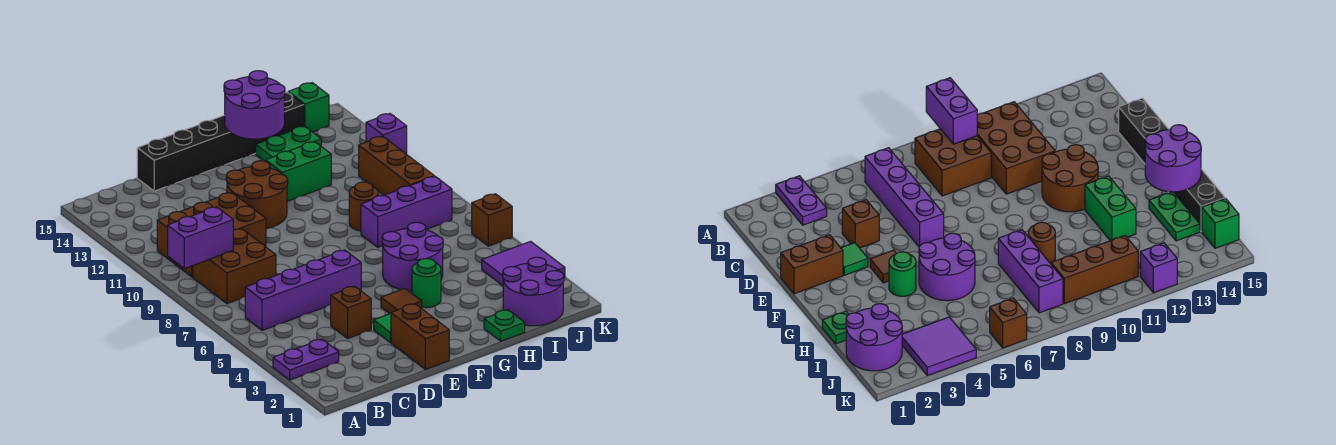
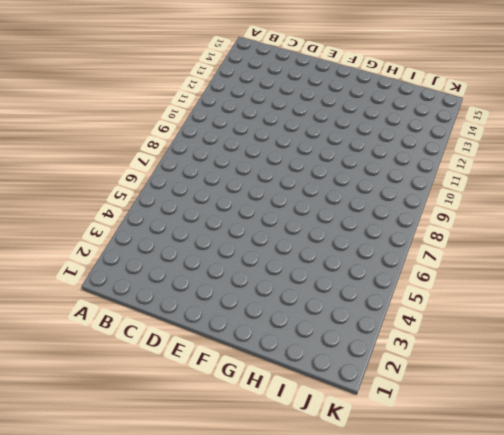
none -> purple 1x2 plate [273,339,339,380]
none -> purple 1x4 brick [245,250,361,331]
none -> brown 2x2 brick [193,229,276,304]

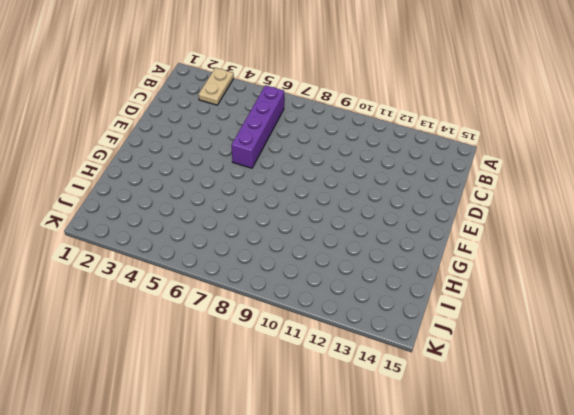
tan 1x2 plate [198,68,234,105] -> purple 1x2 plate [273,339,339,380]
none -> brown 2x2 brick [193,229,276,304]
none -> brown 2x3 brick [157,192,266,277]
none -> brown 1x1 brick [331,286,371,338]

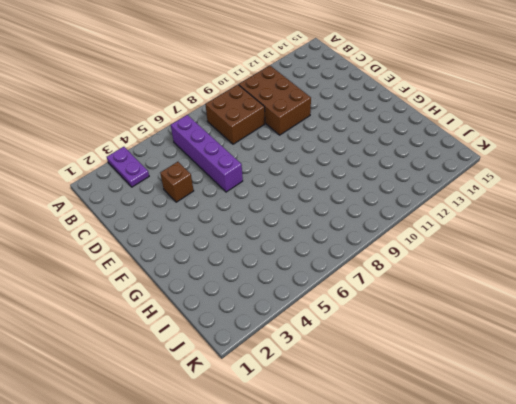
none -> black 1x6 brick [137,92,304,191]
none -> brown 1x2 brick [391,304,449,369]
none -> green 1x1 tile [374,314,391,343]

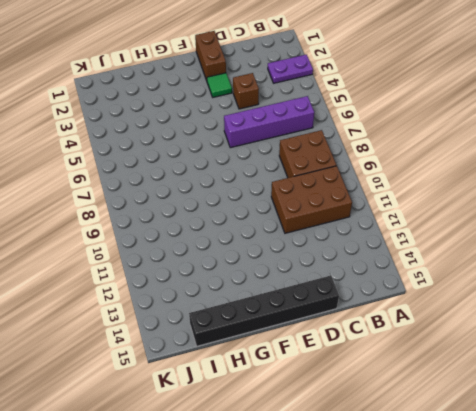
none -> brown 2x2 round brick [226,161,288,228]
none -> brown 1x1 tile [381,288,422,314]
none -> green 1x1 round brick [412,259,441,308]

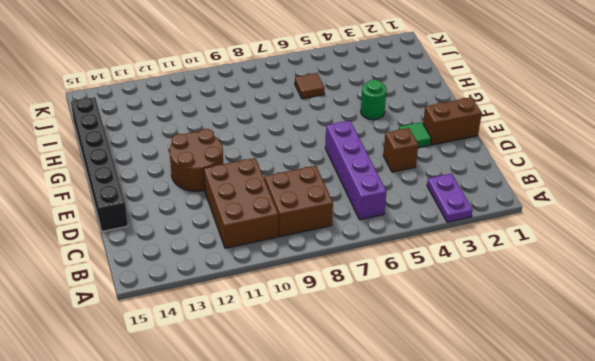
brown 1x1 tile [295,73,325,99] -> brown 1x1 tile moved to [381,288,422,314]
none -> purple 2x2 round brick [382,222,443,291]
none -> green 1x2 brick [266,142,331,201]
none -> green 1x1 plate [484,310,525,341]

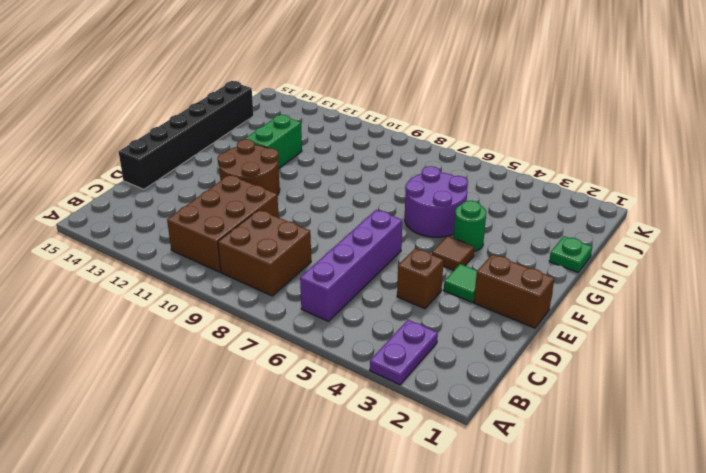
none -> purple 1x3 brick [361,176,452,247]
none -> brown 1x1 round brick [349,182,378,231]
none -> green 1x2 plate [256,126,321,161]

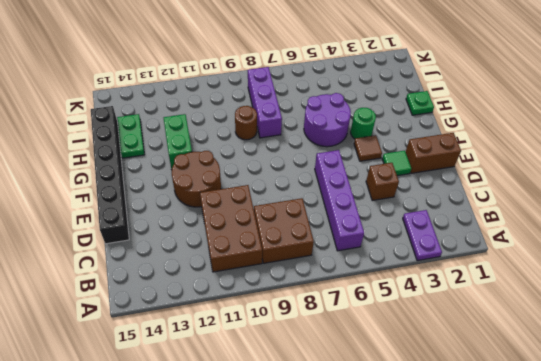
none -> purple 2x2 round brick [503,257,564,326]
none -> purple 2x2 tile [482,241,565,286]
none -> brown 1x3 brick [359,136,434,195]

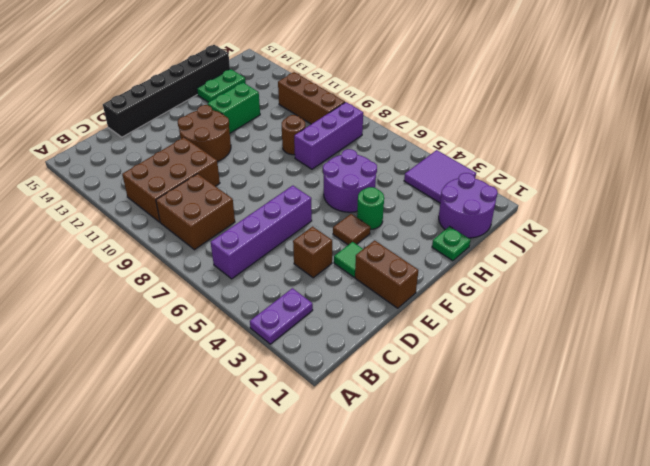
none -> green 1x1 brick [288,83,329,132]
none -> brown 1x1 brick [472,194,512,246]
none -> purple 1x1 brick [366,114,407,154]

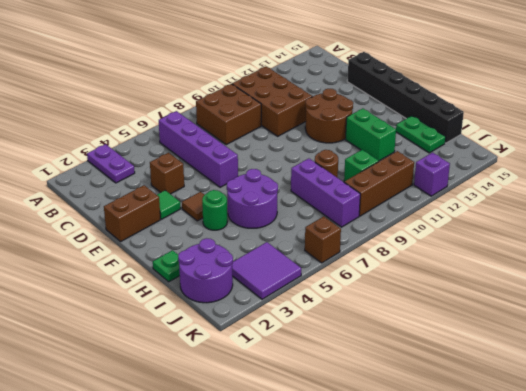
green 1x1 brick [344,150,379,182] -> green 1x1 brick moved to [288,83,329,132]
none -> purple 1x2 brick [168,207,233,268]
none -> purple 2x2 round brick [224,71,285,139]

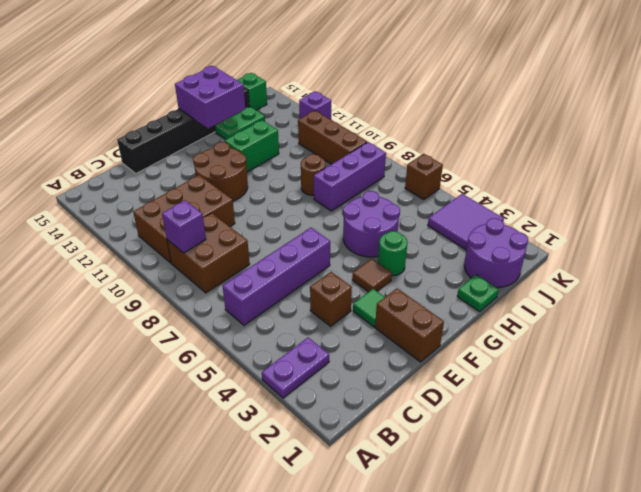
purple 1x1 brick [162,200,206,253] -> purple 1x2 brick [168,207,233,268]
purple 2x2 brick [175,66,245,128] -> purple 2x2 round brick [224,71,285,139]

